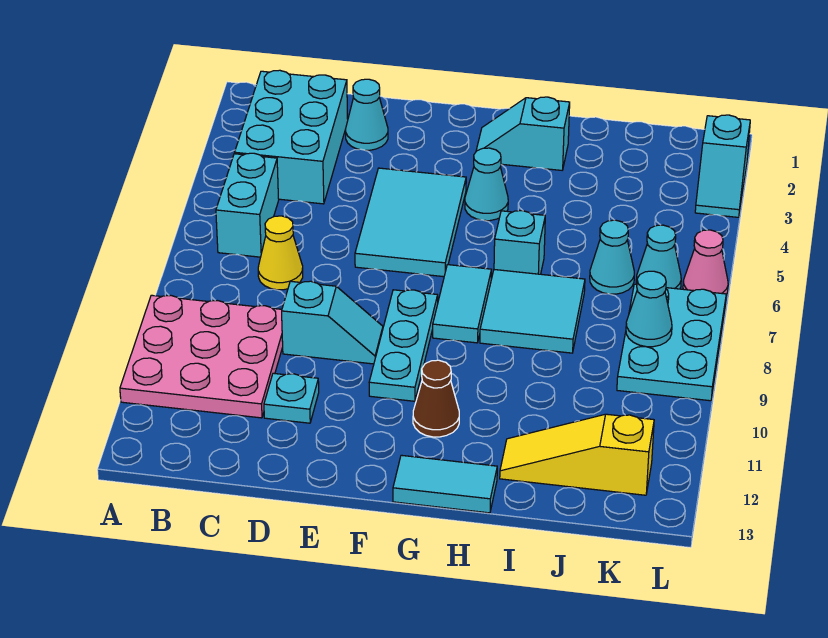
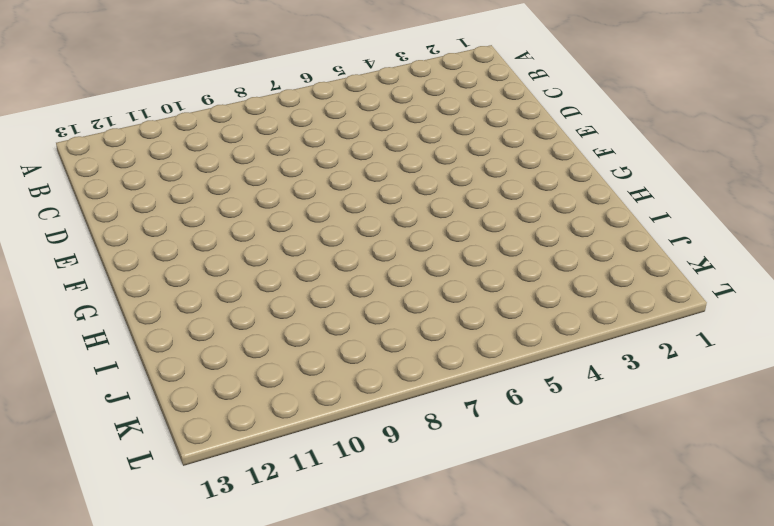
none -> pink 3x3 plate [120,295,283,418]
none -> cyan 2x3 brick [235,70,348,204]
none -> cyan 1x2 brick [216,153,279,257]

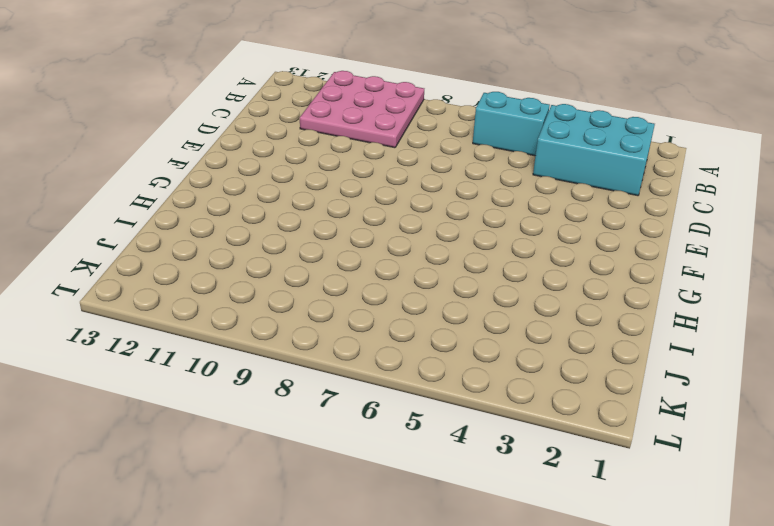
none -> yellow 1x1 cone [258,216,303,290]
none -> cyan 1x1 cone [346,79,388,150]
none -> cyan 1x2 slope [282,281,383,364]

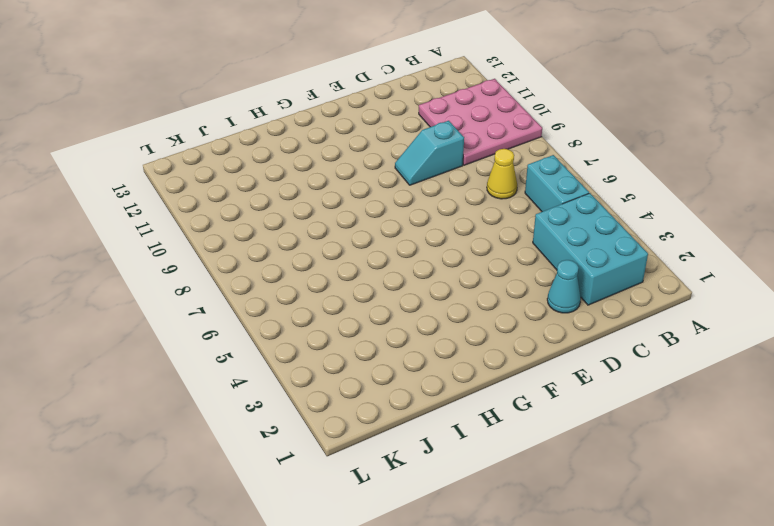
none -> cyan 1x1 plate [264,373,319,423]
none -> cyan 2x3 tile [355,168,466,277]
none -> cyan 1x3 plate [369,290,438,401]

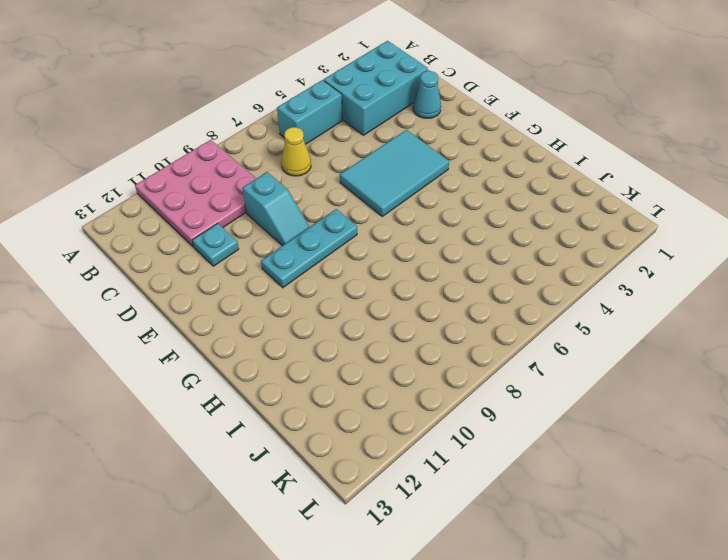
none -> cyan 1x2 slope [476,97,570,170]
none -> cyan 1x1 cone [465,148,508,221]
none -> cyan 1x2 tile [433,265,491,343]

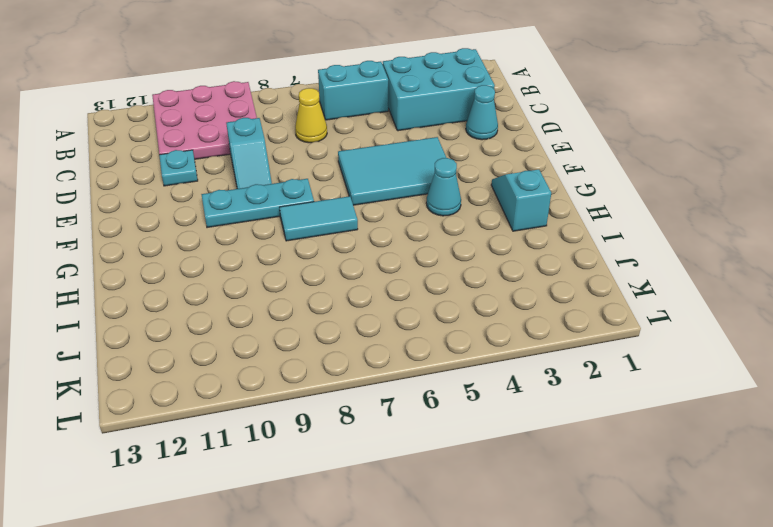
none -> brown 1x1 cone [413,360,459,437]
none -> cyan 1x2 tile [393,455,497,513]
none -> cyan 1x1 brick [494,211,545,274]

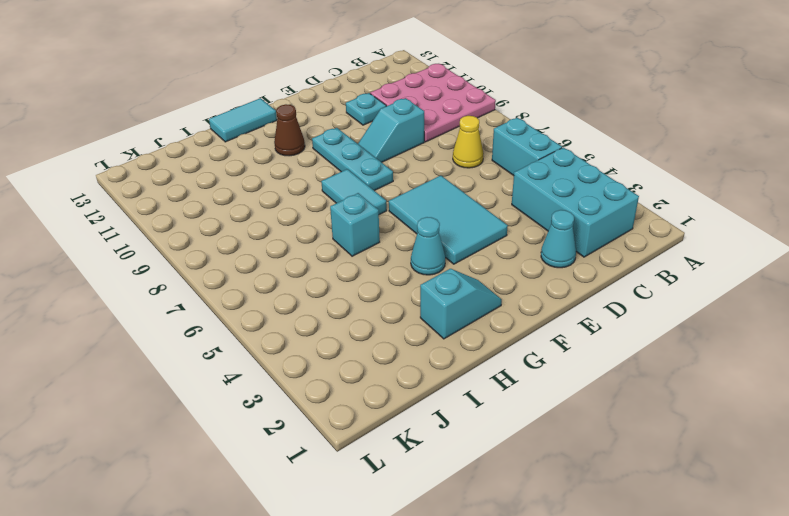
none -> cyan 2x2 tile [480,270,585,353]
none -> yellow 1x3 slope [500,414,654,495]
none -> cyan 1x1 cone [590,220,634,294]

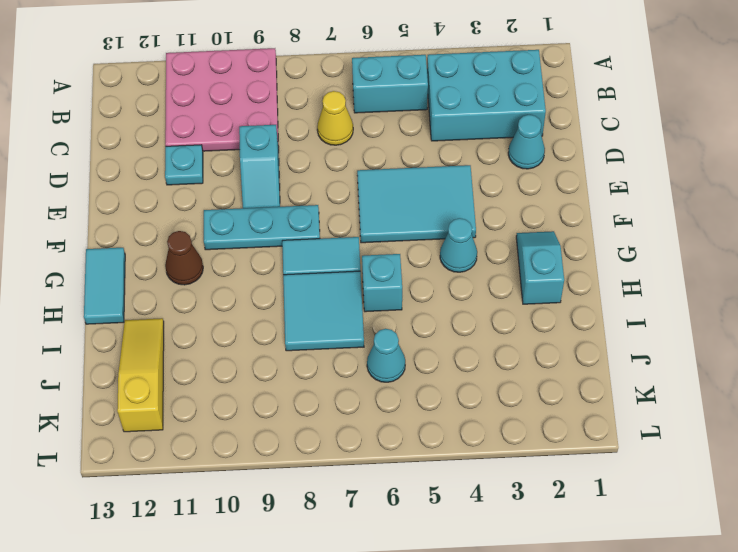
none -> cyan 1x1 cone [636,225,681,289]
none -> cyan 2x3 plate [617,284,726,401]
none -> cyan 1x2 slope [695,115,750,217]

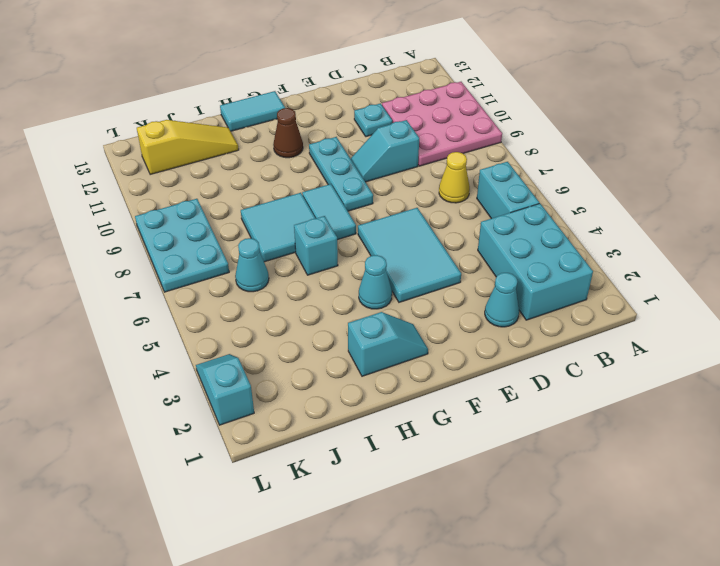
none -> cyan 1x1 cone [636,225,681,289]
none -> pink 1x1 cone [683,230,728,295]
none -> cyan 1x1 cone [626,271,672,347]

